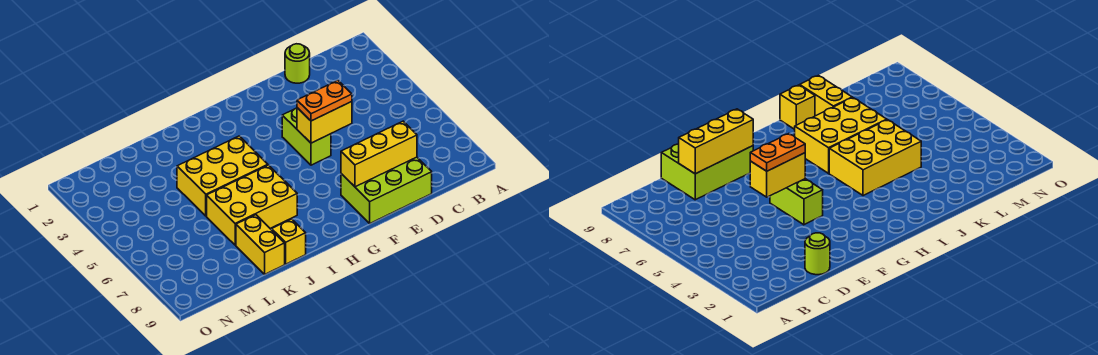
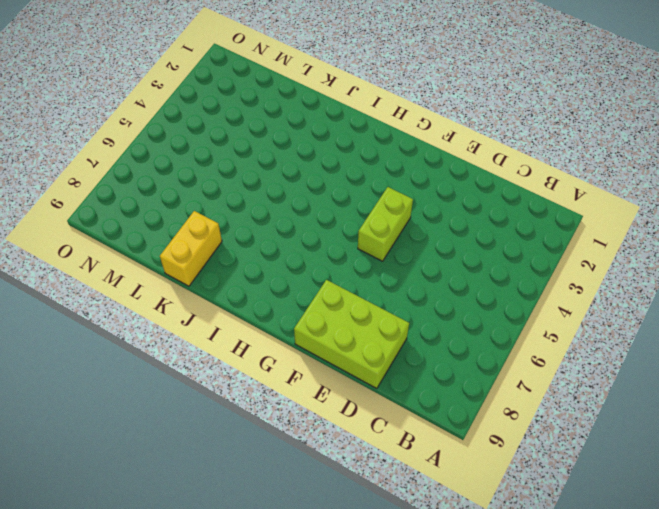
none -> lime 1x1 round brick [285,44,310,83]
none -> yellow 2x3 brick [177,136,268,216]

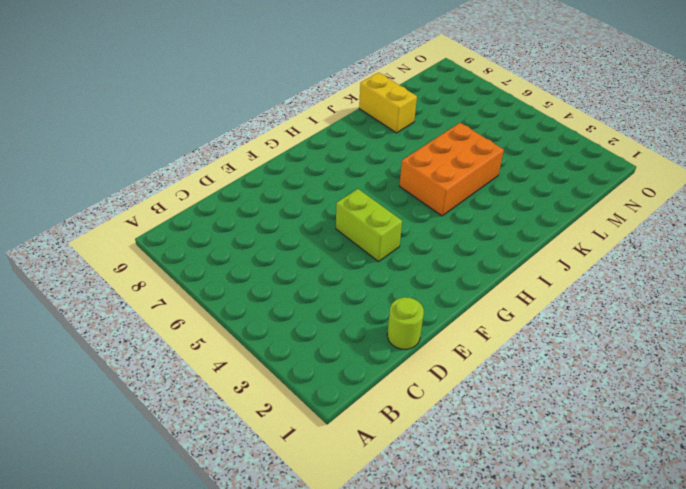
orange 2x3 brick [400,123,504,216] -> yellow 2x3 brick [177,136,268,216]
none -> lime 2x3 brick [341,157,432,223]
none -> yellow 2x3 brick [207,165,297,245]

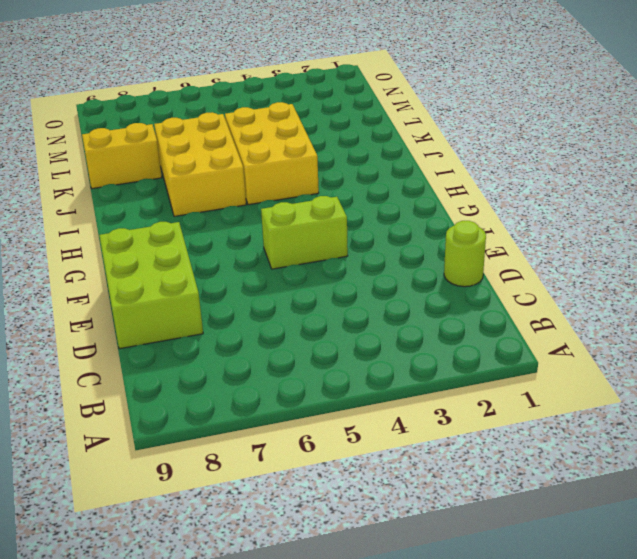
none -> yellow 1x1 brick [272,219,306,264]
none -> yellow 1x3 brick [341,121,417,187]

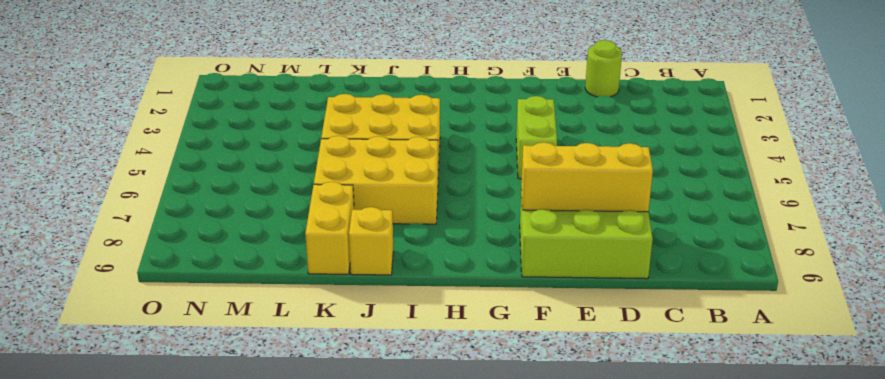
none -> yellow 1x2 brick [297,102,352,143]
none -> orange 1x2 plate [297,80,352,121]

